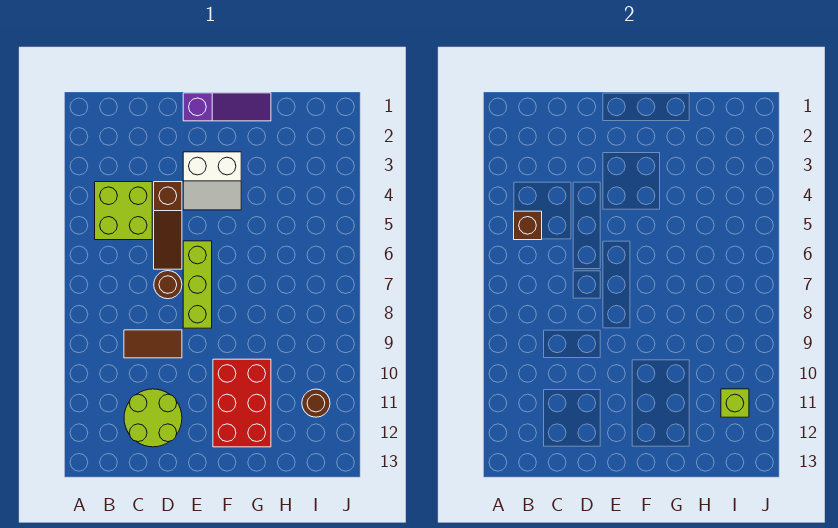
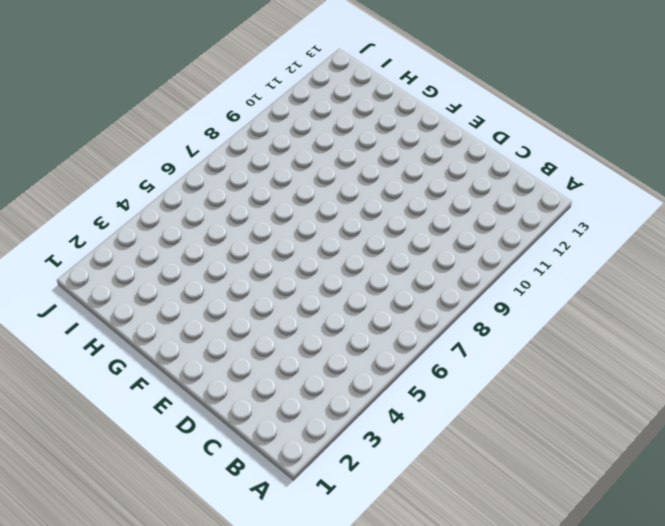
none -> lime 2x2 brick [95,182,152,240]
none -> brown 1x2 tile [124,330,182,358]
none -> lime 2x2 round brick [124,389,182,447]

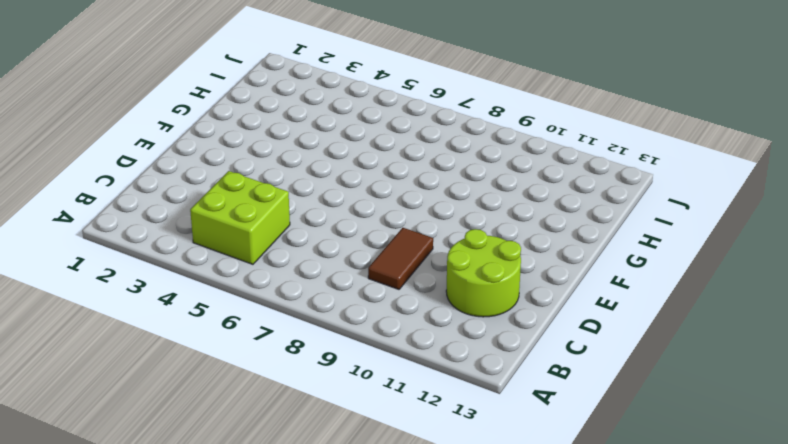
none -> brown 1x3 slope [154,182,182,269]
none -> brown 1x1 round brick [154,271,182,299]
none -> purple 1x3 slope [183,93,271,121]

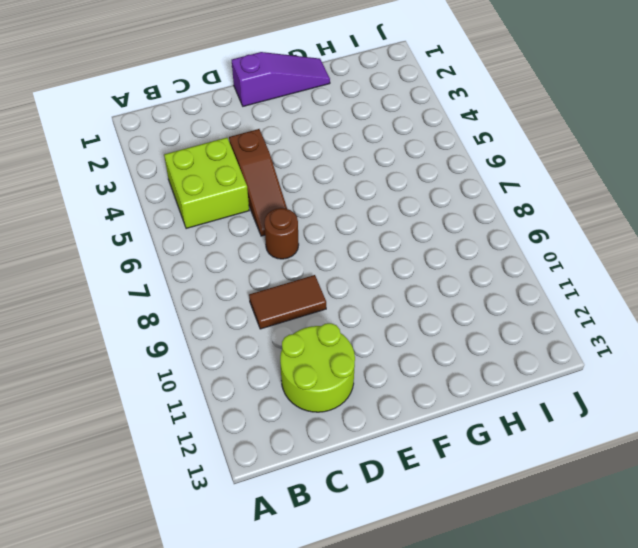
none -> white 2x2 slope [183,152,241,210]
none -> lime 1x3 brick [183,241,212,328]
none -> red 2x3 brick [213,359,271,447]

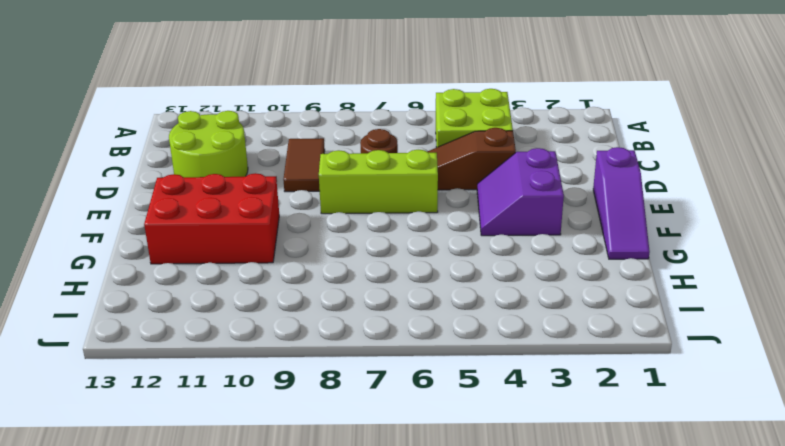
purple 2x2 slope [477,148,564,236] -> white 2x2 slope [183,152,241,210]
none -> brown 1x1 round brick [302,389,330,417]
none -> brown 1x1 brick [514,211,542,240]
none -> lime 1x1 brick [721,389,749,417]

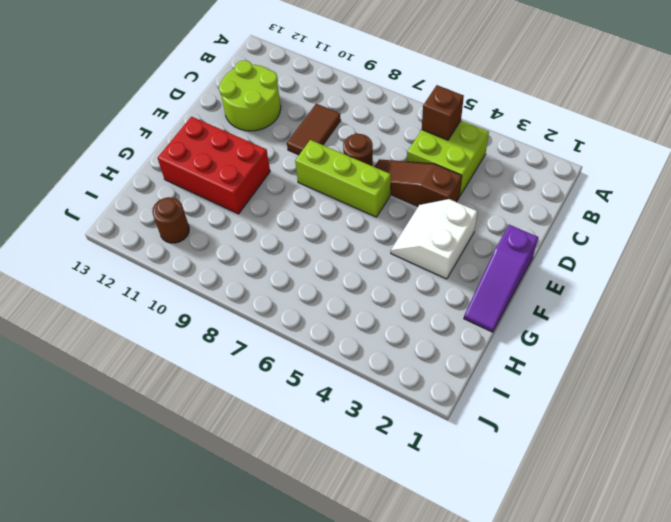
none -> lime 1x1 brick [721,389,749,417]

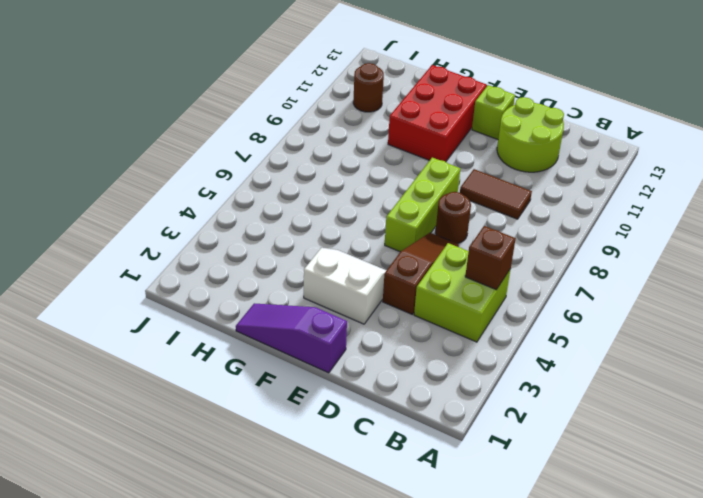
lime 1x1 brick [472,85,515,139] -> lime 1x1 brick moved to [721,389,749,417]

